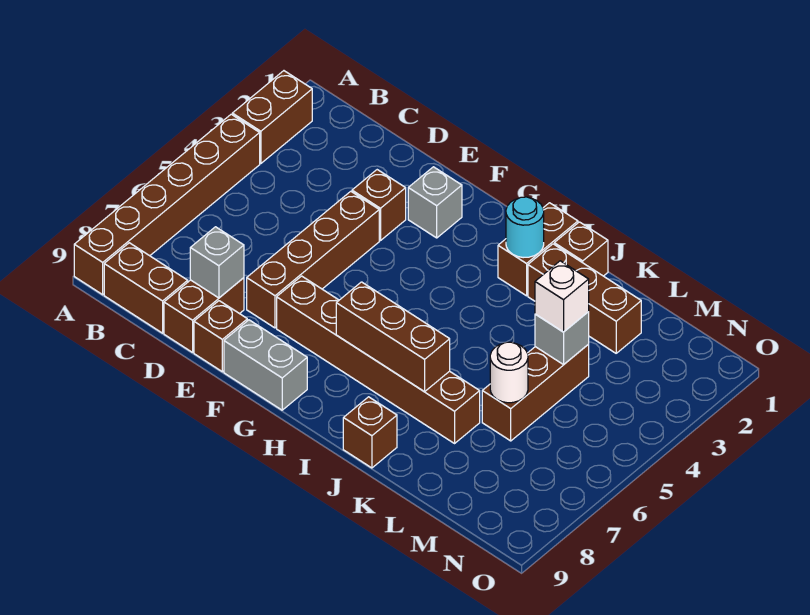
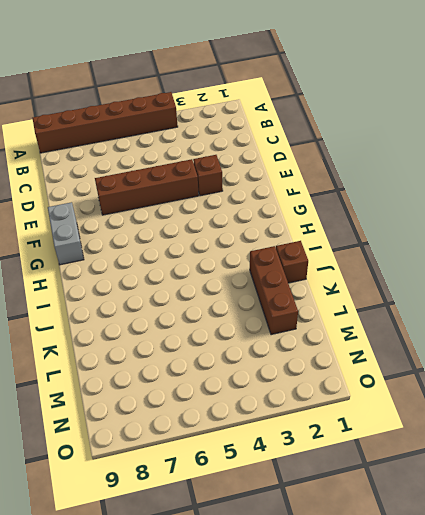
none -> brown 1x2 brick [232,71,312,164]
none -> brown 1x2 brick [104,243,188,333]
none -> brown 1x2 brick [164,278,244,352]

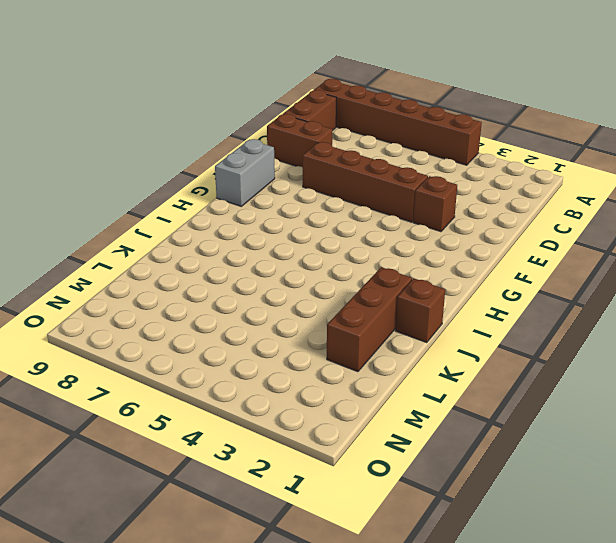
none -> brown 1x2 brick [232,71,312,164]
none -> brown 1x1 brick [194,301,247,372]
none -> grey 1x1 brick [408,167,462,238]

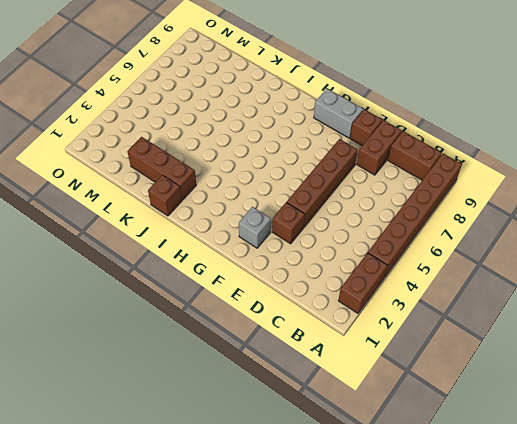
none -> brown 1x6 brick [277,276,480,443]
none -> brown 1x2 brick [498,203,578,296]
none -> brown 1x1 brick [343,397,397,468]

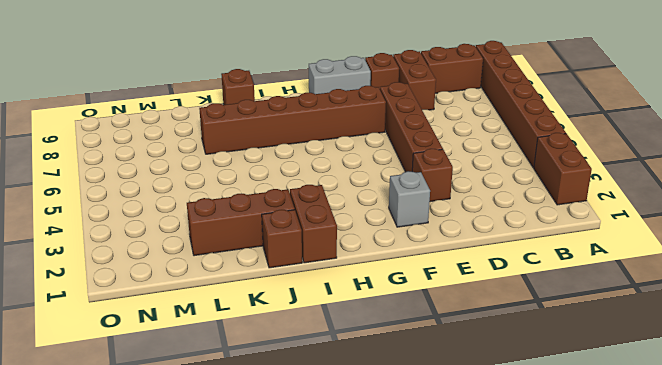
none -> brown 1x3 brick [482,345,589,441]
none -> grey 1x1 brick [190,227,244,298]
none -> brown 1x3 brick [336,282,450,392]

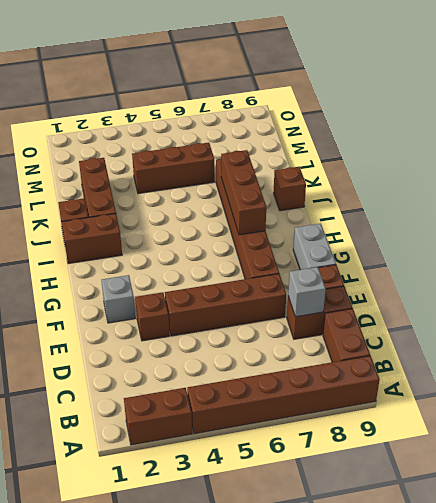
none -> cyan 1x1 round brick [506,197,544,258]
none -> grey 1x1 brick [535,312,589,365]
none -> white 1x1 round brick [490,342,528,403]

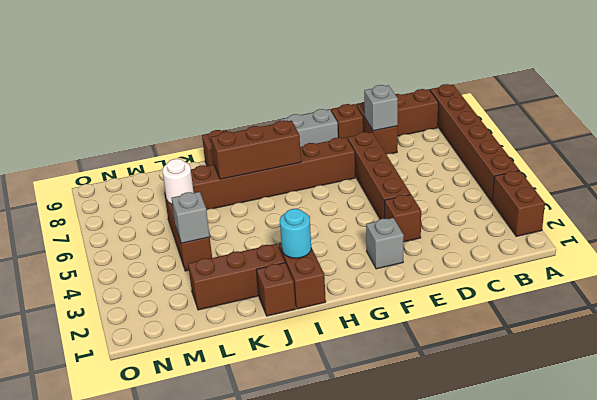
none -> white 1x1 brick [535,261,589,332]

